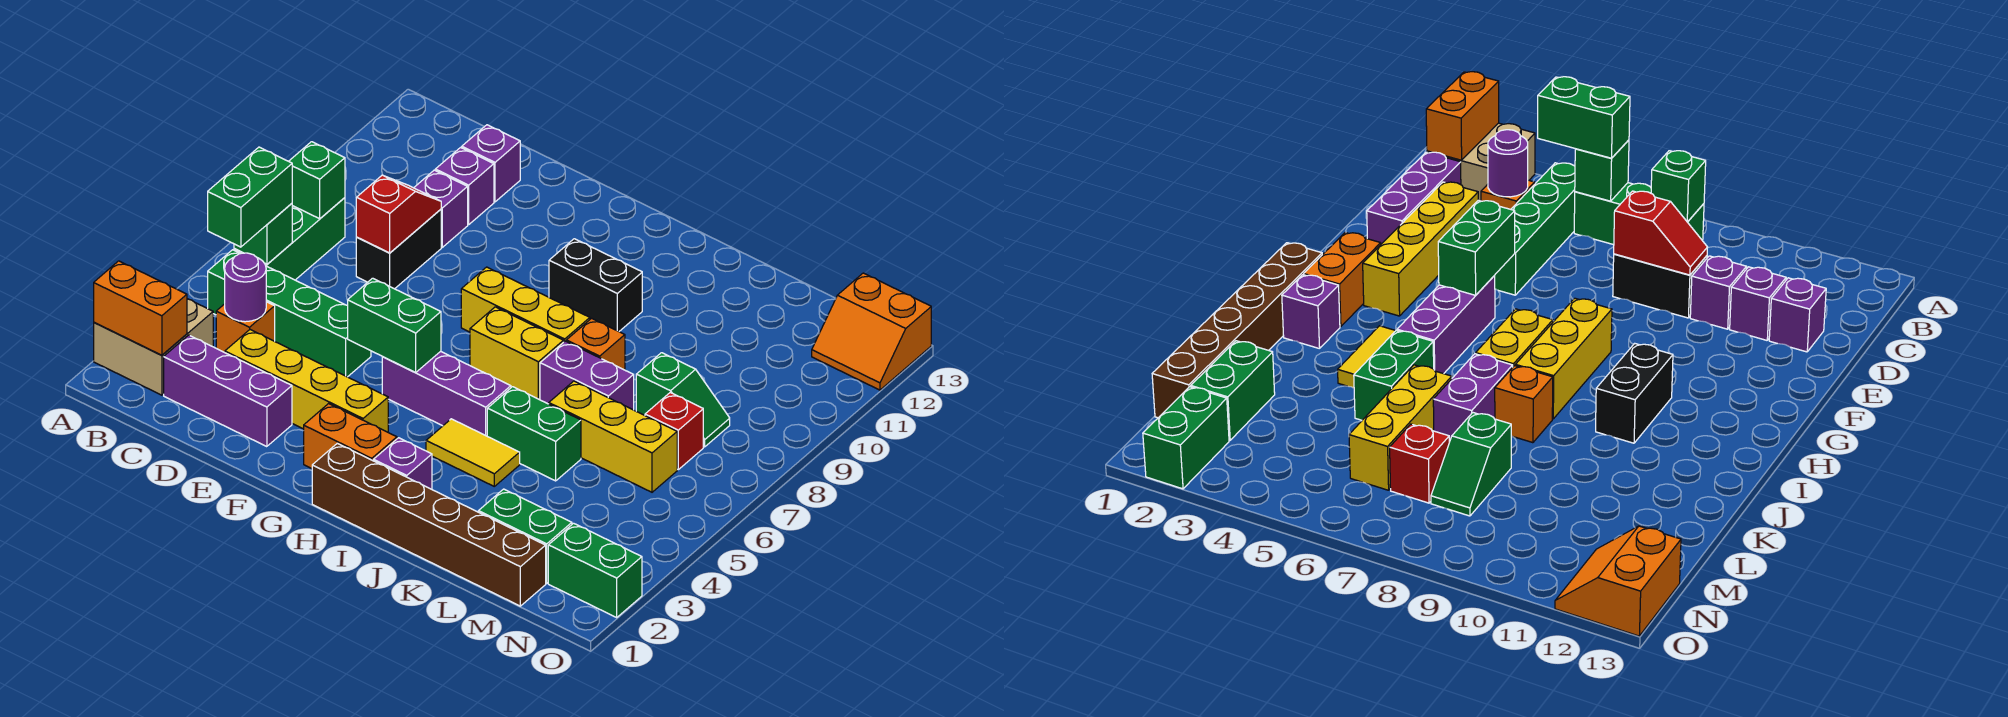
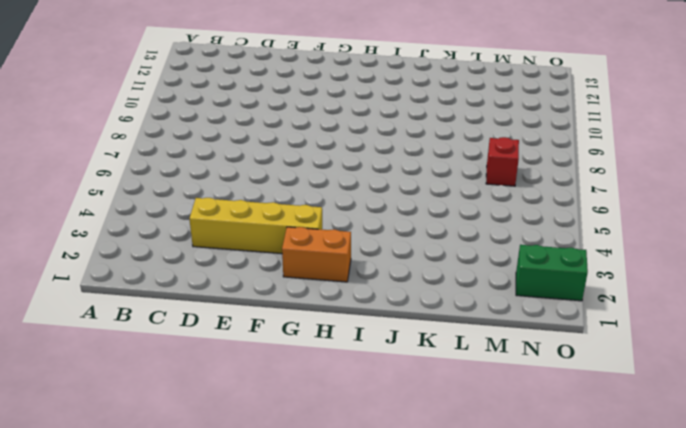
none -> tan 2x2 brick [94,299,213,395]
none -> green 1x4 brick [208,250,371,377]
none -> green 1x3 brick [234,198,345,280]
none -> purple 1x3 brick [164,335,292,447]

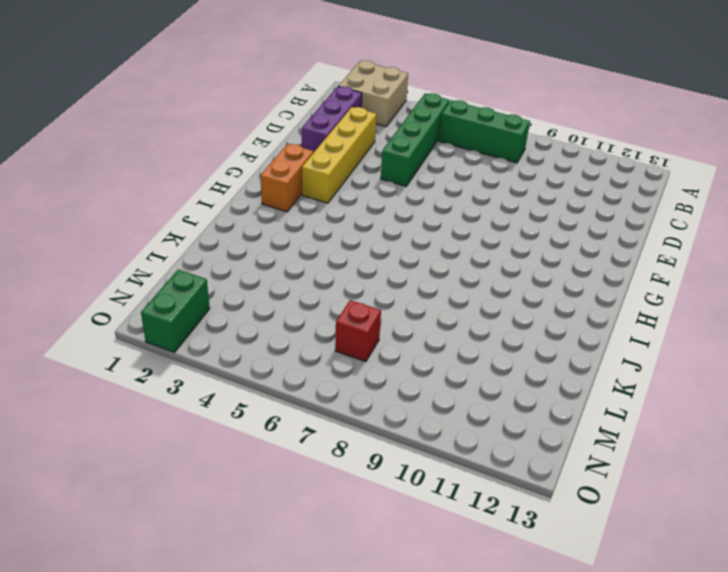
none -> orange 1x1 brick [216,302,275,353]
none -> black 1x2 brick [356,209,441,289]
none -> purple 1x1 brick [414,170,468,247]
none -> purple 1x1 brick [435,148,494,225]

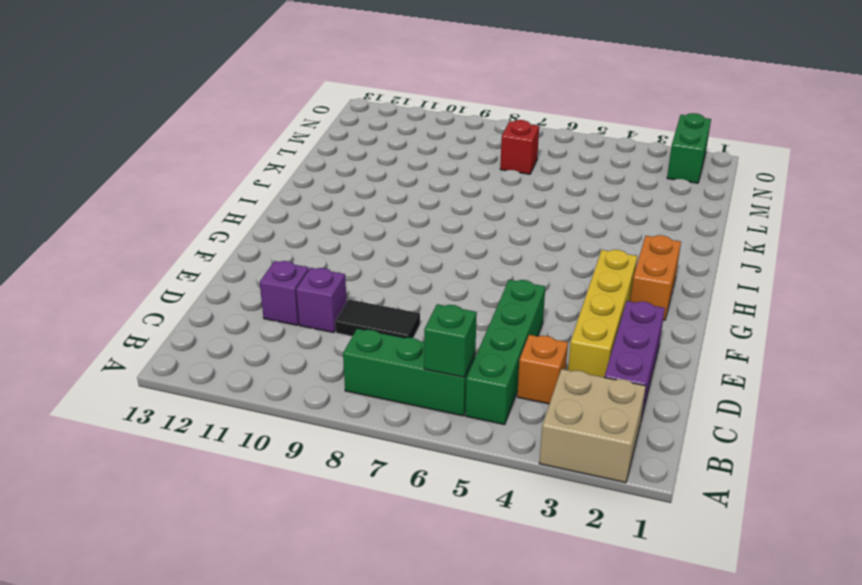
black 1x2 tile [335,299,420,338] -> black 1x2 brick [356,209,441,289]
none -> purple 1x1 brick [462,125,520,202]
none -> purple 1x3 brick [382,351,511,436]
none -> yellow 1x3 brick [461,267,590,342]
none -> brown 1x6 brick [312,443,546,606]

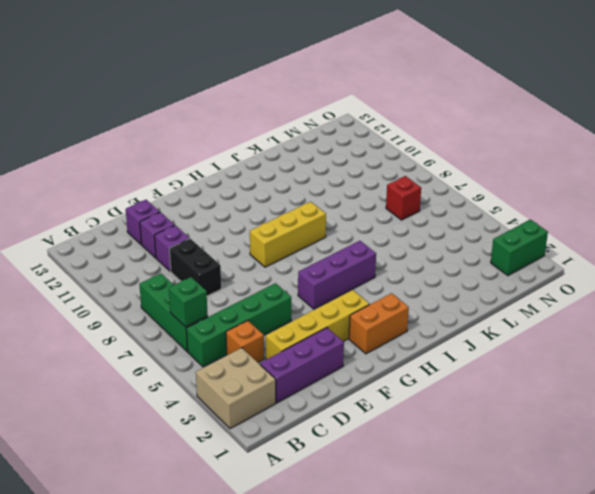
none -> brown 1x6 brick [312,443,546,606]
none -> yellow 1x2 brick [470,307,564,400]
none -> black 1x2 brick [549,239,642,331]
none -> purple 1x1 brick [374,438,432,489]

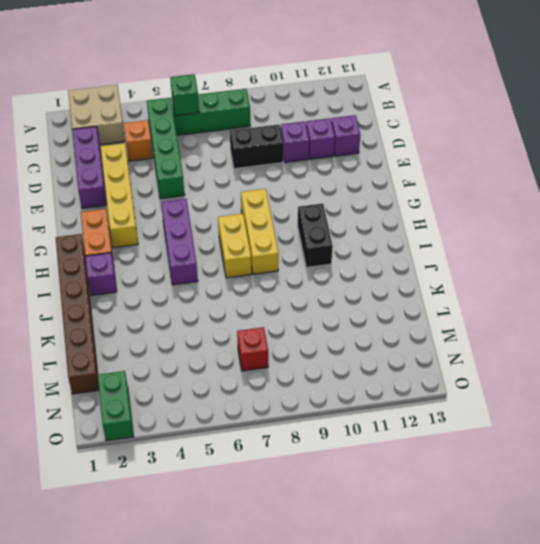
none -> yellow 1x2 tile [426,419,520,486]
none -> green 1x2 brick [487,387,581,481]
none -> purple 1x2 brick [540,341,634,410]
none -> orange 1x1 brick [566,318,625,370]

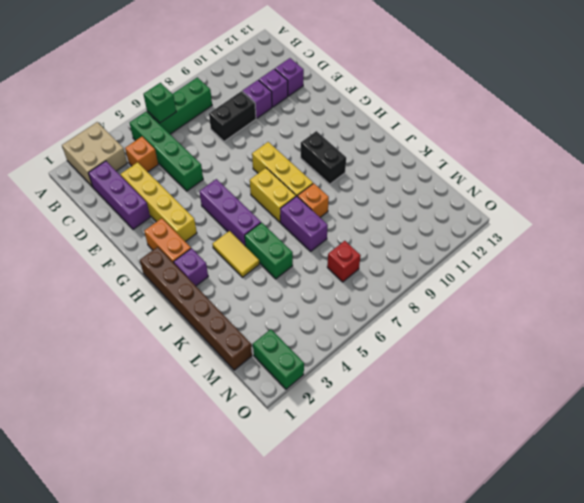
none -> yellow 1x3 brick [549,381,677,492]
none -> green 1x2 brick [478,489,572,583]
none -> green 1x2 slope [636,353,730,447]
none -> orange 2x2 slope [812,273,931,390]

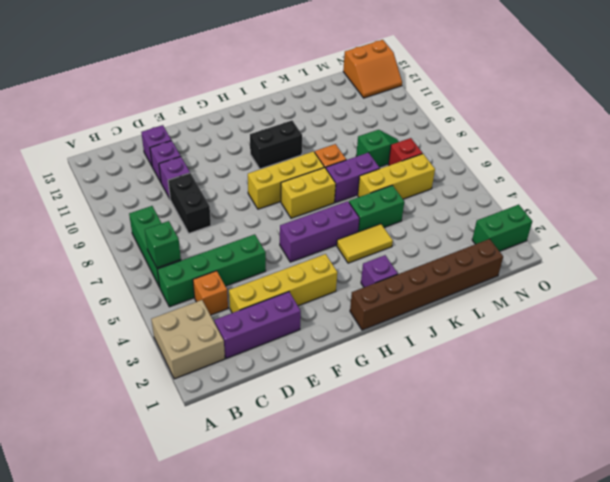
none -> orange 1x2 brick [304,404,397,469]
none -> green 1x2 brick [478,489,572,583]
none -> orange 1x2 brick [94,261,187,355]
none -> green 1x1 brick [289,142,345,219]

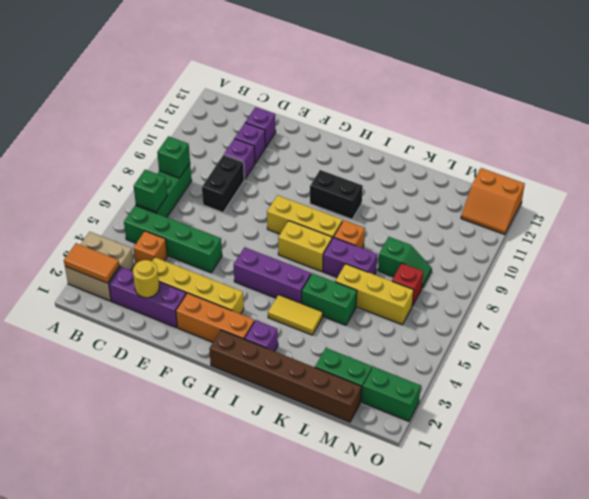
orange 1x2 tile [64,243,119,283] -> orange 1x2 brick [94,261,187,355]
yellow 1x1 round brick [133,260,159,298] -> none
orange 1x3 brick [176,293,255,342] -> orange 1x2 brick [304,404,397,469]
none -> purple 1x1 round brick [225,253,266,322]
none -> red 1x2 slope [356,175,441,253]
none -> green 1x2 brick [348,278,441,373]
none -> green 1x2 brick [208,147,292,247]

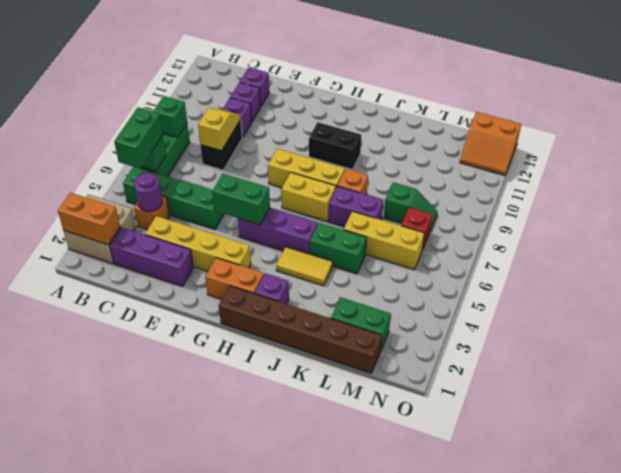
yellow 1x2 slope [198,108,241,151] -> red 1x2 slope [356,175,441,253]
none -> green 1x2 brick [548,523,642,617]

